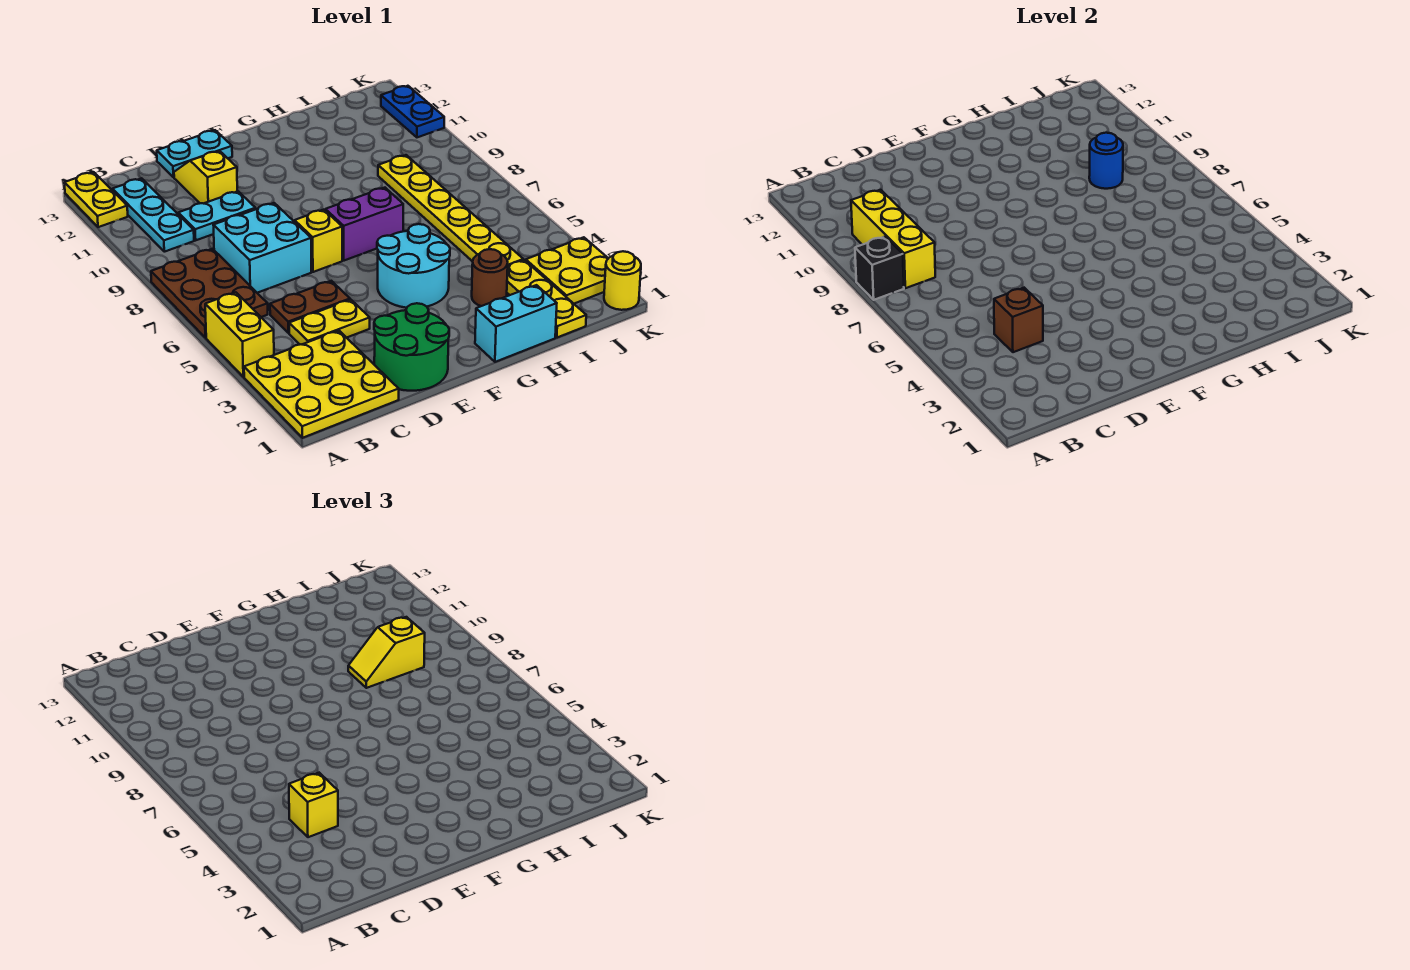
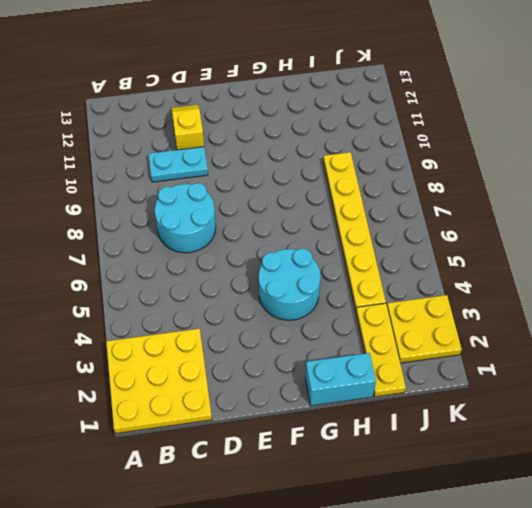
cyan 2x2 round brick [155,183,216,253] -> cyan 2x2 brick [213,203,311,293]
none -> yellow 1x2 brick [205,292,274,377]
none -> brown 2x3 plate [151,249,268,338]
none -> yellow 1x2 plate [64,172,128,227]

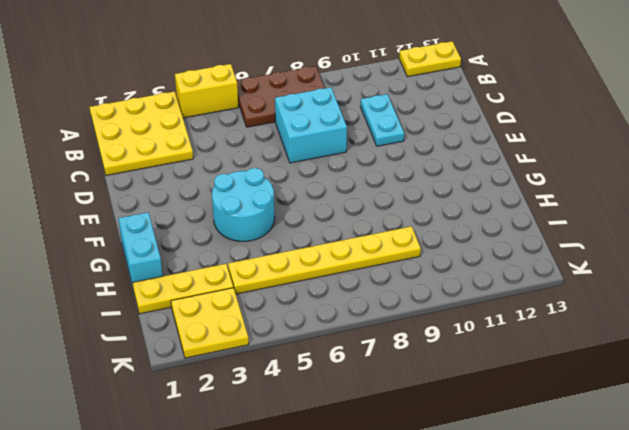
none -> cyan 1x3 plate [112,178,194,252]
none -> yellow 1x2 plate [289,300,370,344]
none -> brown 1x2 plate [270,281,350,333]

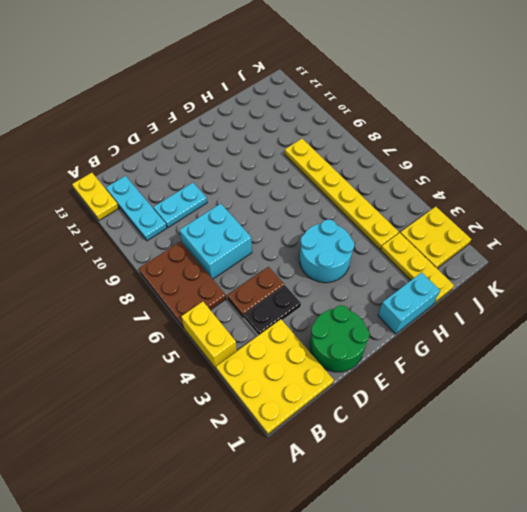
black 1x2 plate [244,285,301,335] -> yellow 1x2 plate [289,300,370,344]
none -> yellow 1x2 slope [174,151,237,204]
none -> cyan 1x2 plate [157,130,232,177]
none -> yellow 1x1 brick [295,210,342,272]

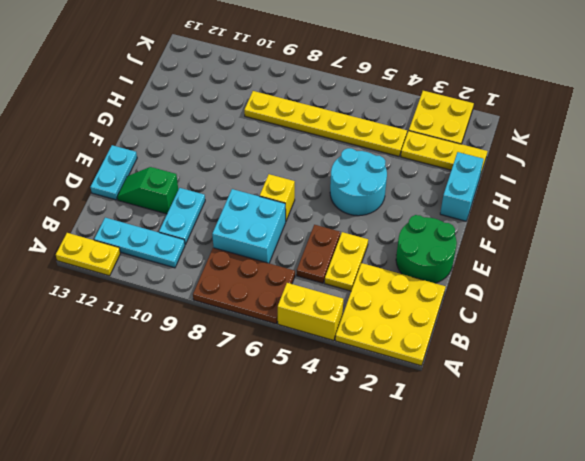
green 1x2 slope [117,167,178,214] -> yellow 1x2 slope [174,151,237,204]
none -> purple 1x2 brick [325,188,403,261]
none -> brown 1x1 round brick [472,249,508,306]
none -> yellow 1x1 round brick [604,251,641,310]

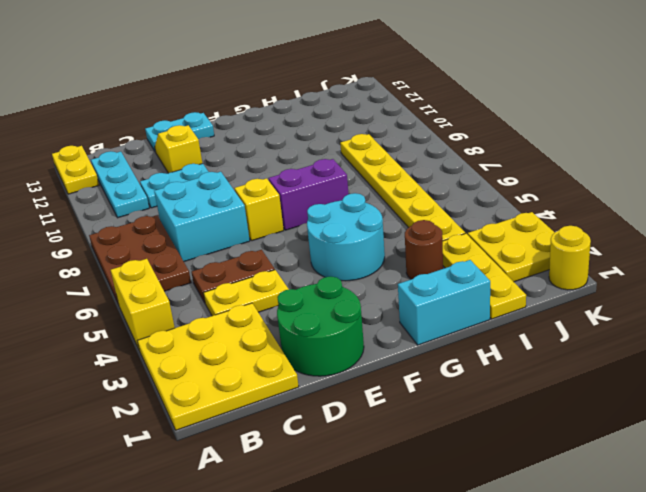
none -> blue 1x2 plate [381,86,444,137]
none -> black 1x1 brick [855,237,904,300]
none -> yellow 1x3 brick [851,190,935,288]

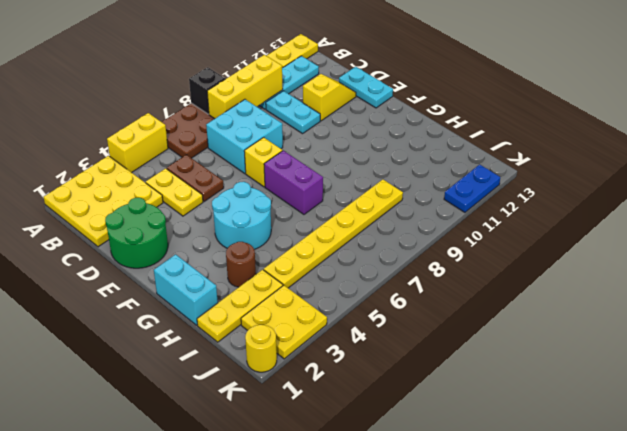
none -> brown 1x1 brick [994,288,1043,352]
none -> blue 1x1 round brick [1089,133,1123,189]
none -> yellow 1x1 brick [289,773,338,837]

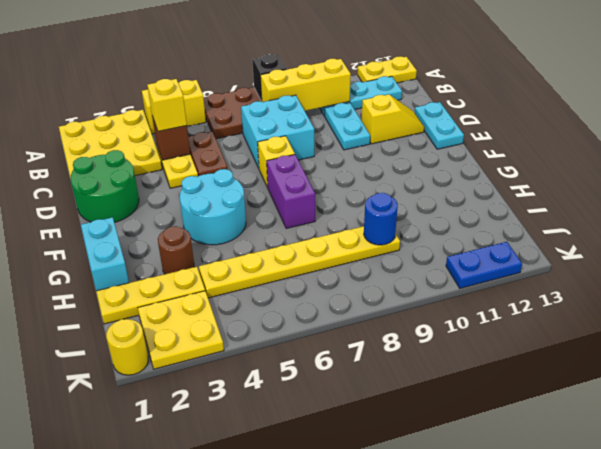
none -> yellow 1x2 slope [348,617,425,688]

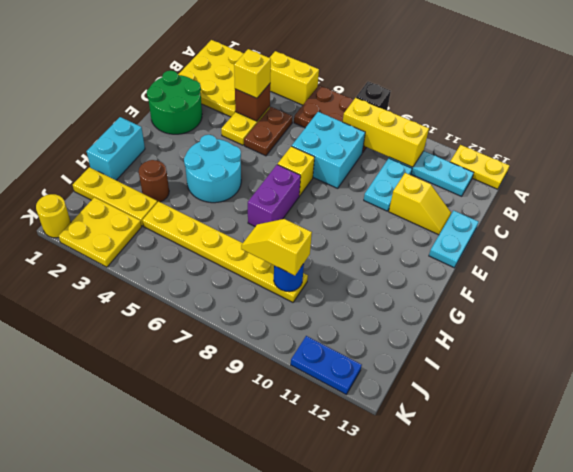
yellow 1x2 slope [241,219,312,276] -> yellow 1x2 slope turned to [348,617,425,688]

